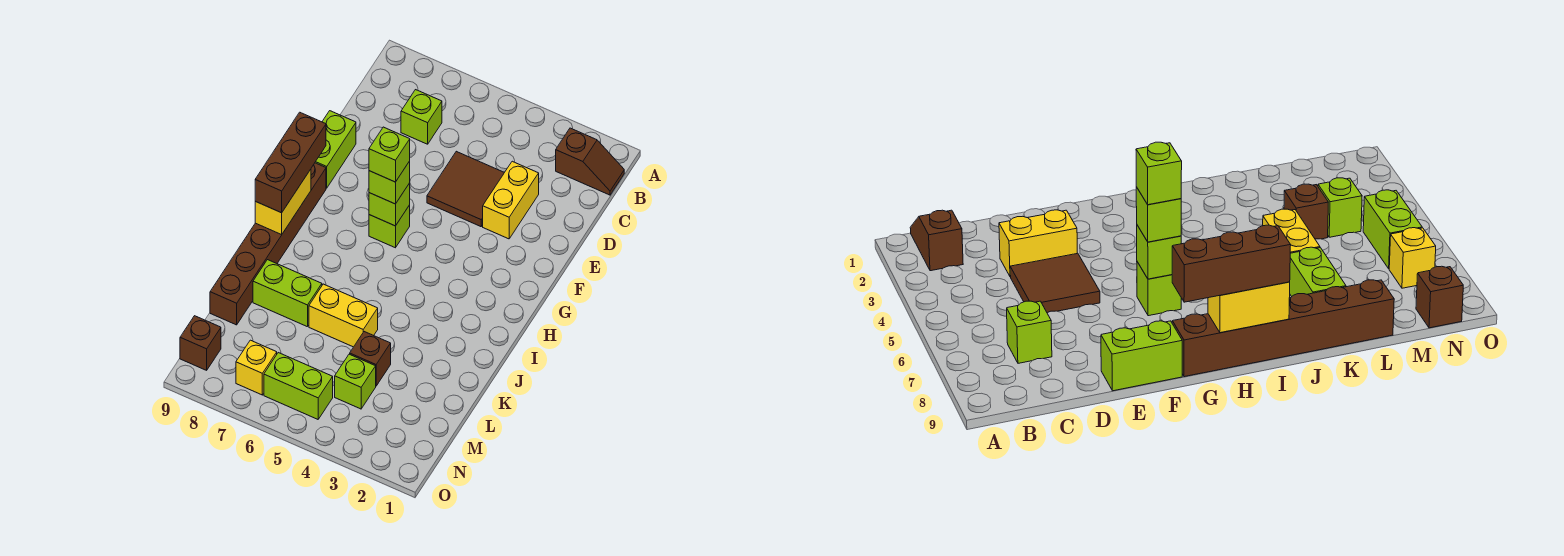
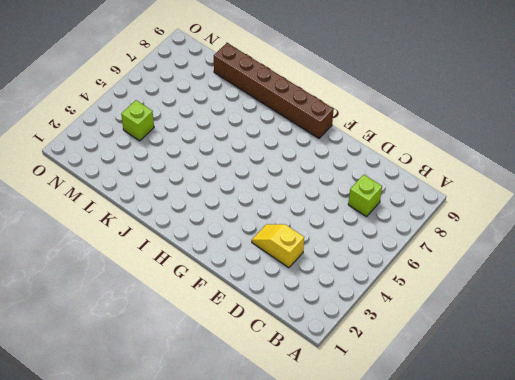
yellow 1x2 slope [252,224,304,268] -> yellow 1x2 brick [483,161,539,239]
none -> brown 1x2 slope [556,128,624,195]
none -> brown 2x2 tile [427,151,504,227]
none -> lime 1x2 brick [315,111,356,188]

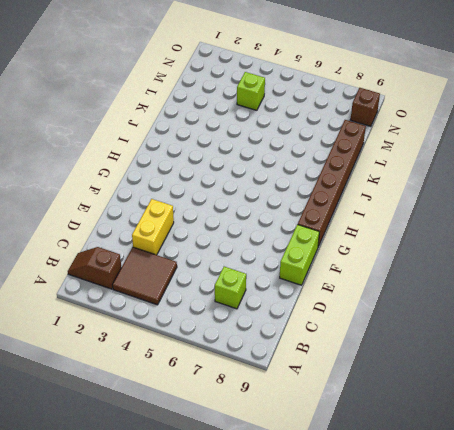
brown 2x2 tile [113,247,177,305] -> brown 2x2 tile moved to [427,151,504,227]
none -> lime 1x1 brick [369,205,410,248]
none -> yellow 1x2 brick [309,284,378,347]
none -> lime 1x2 brick [253,260,322,327]

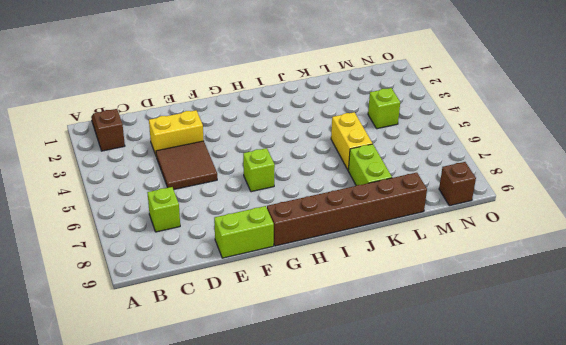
none -> brown 1x1 brick [350,332,391,386]
none -> lime 1x2 brick [264,353,333,419]
none -> yellow 1x1 brick [236,340,277,395]

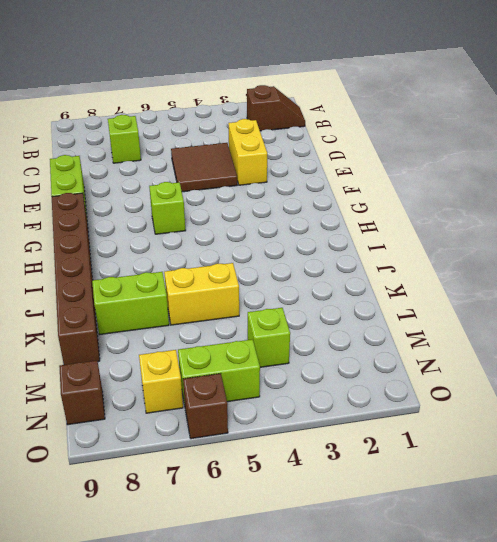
brown 1x1 brick [183,374,228,439] -> brown 1x1 brick moved to [350,332,391,386]
none -> lime 1x1 brick [369,183,410,226]
none -> yellow 1x2 brick [255,169,311,235]
none -> lime 1x1 brick [369,161,410,204]

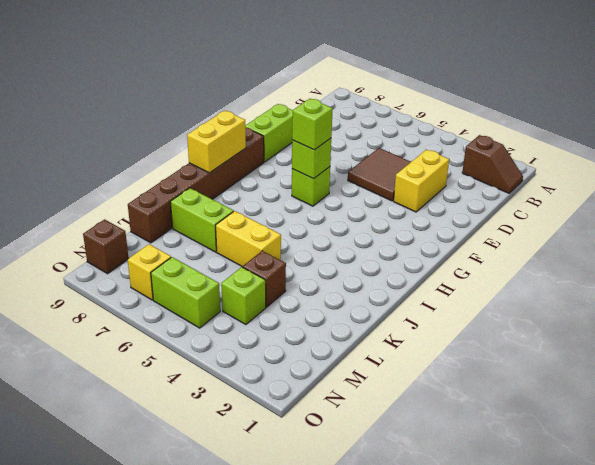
none -> lime 1x1 brick [401,90,442,144]
none -> brown 1x3 brick [255,112,326,213]
none -> lime 1x1 brick [369,127,410,182]

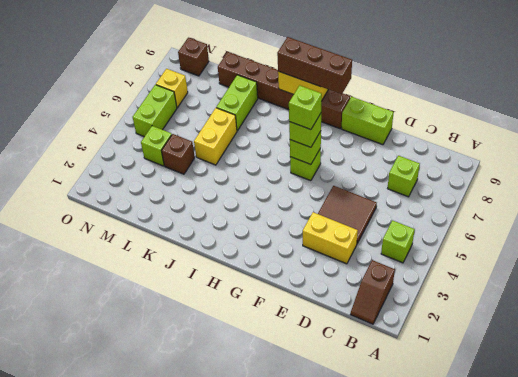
lime 1x1 brick [381,220,415,263] -> none

